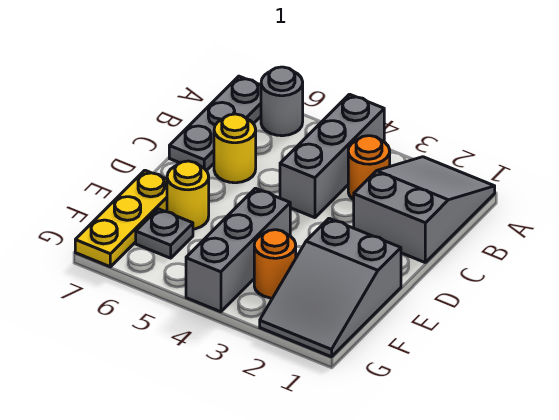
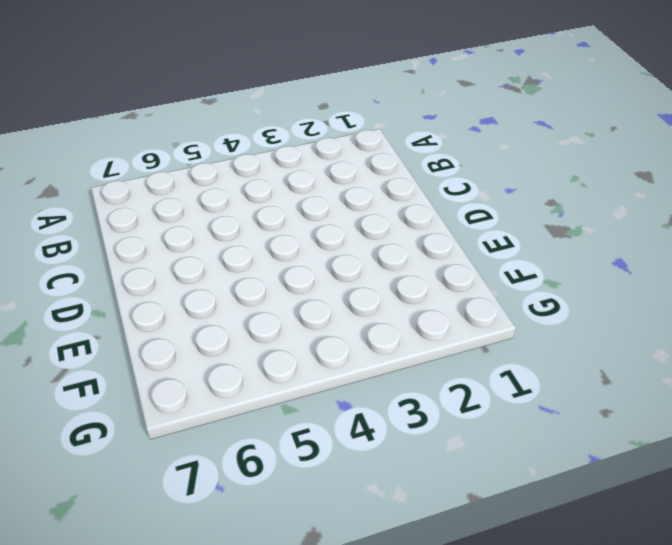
none -> grey 2x3 slope [354,157,495,262]
none -> grey 1x3 brick [280,94,384,218]
none -> grey 1x1 round brick [261,67,303,136]

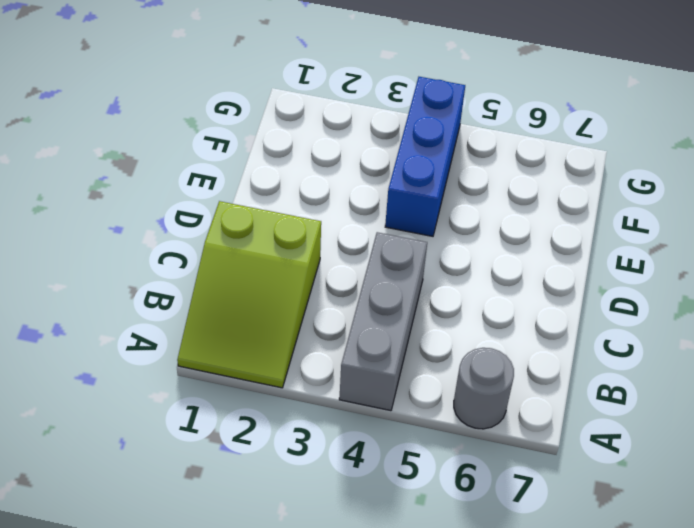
lime 2x3 slope [177,201,321,388] -> grey 2x3 slope [354,157,495,262]
blue 1x3 brick [385,77,465,236] -> grey 1x3 brick [186,188,290,312]
none -> grey 1x3 plate [169,76,261,171]
none -> orange 1x1 round brick [348,136,390,200]
none -> yellow 1x1 round brick [214,114,256,183]

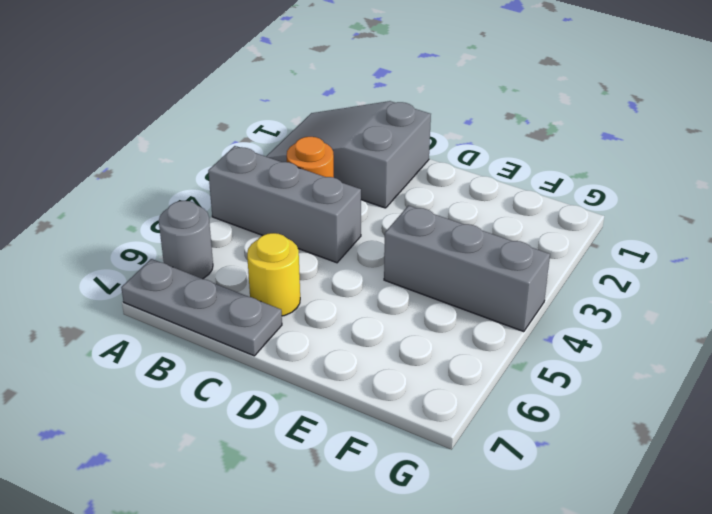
none -> grey 2x3 slope [260,218,401,357]
none -> yellow 1x1 round brick [167,161,209,229]
none -> yellow 1x3 plate [75,170,167,267]

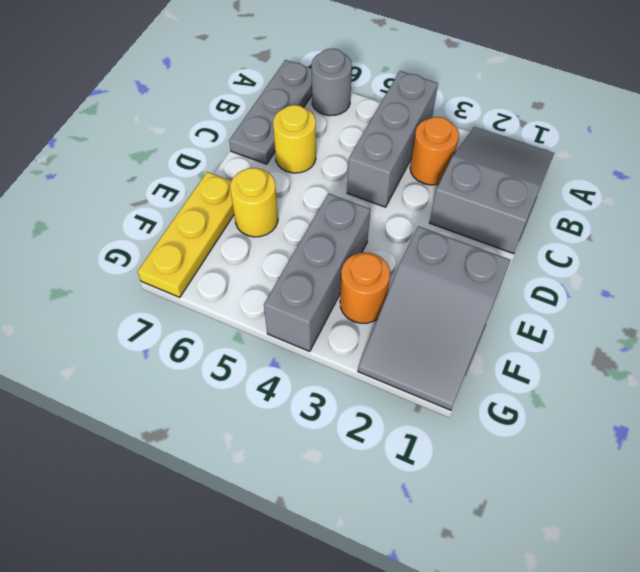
none -> grey 1x1 plate [136,209,193,258]

